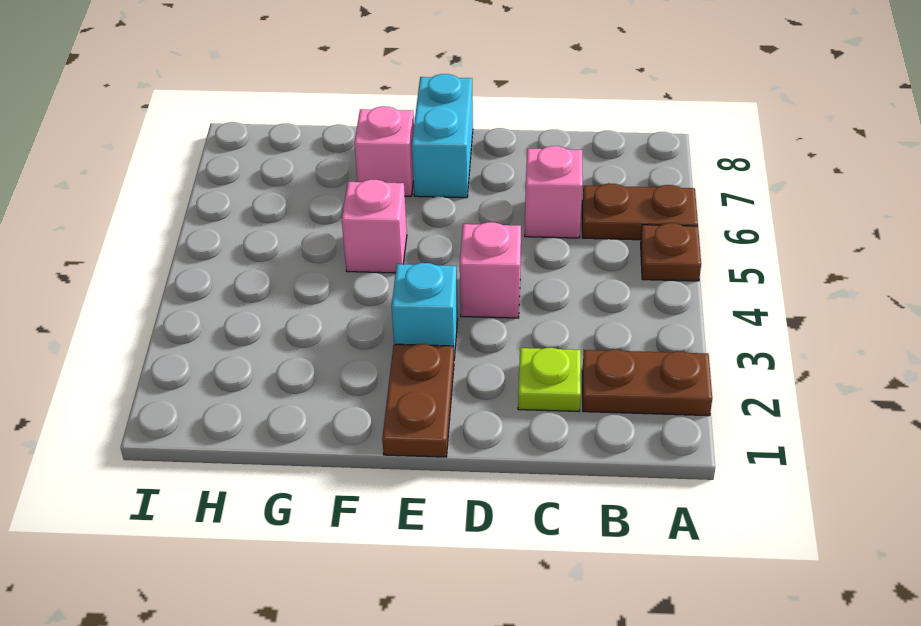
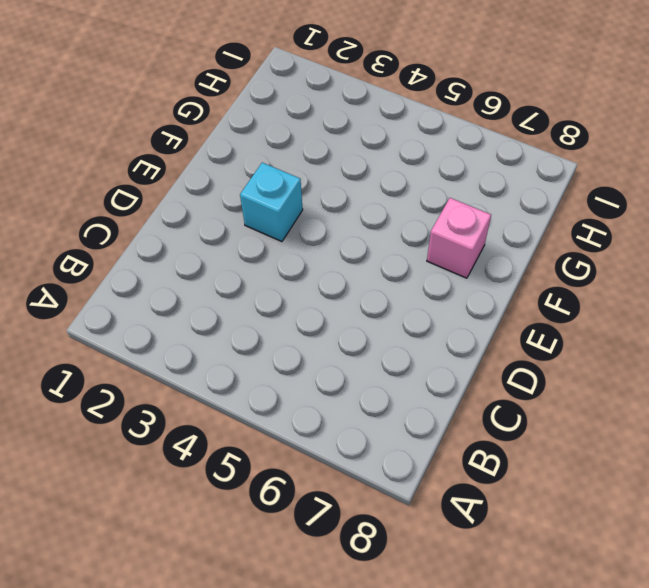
none -> brown 1x2 plate [583,350,712,416]
none -> brown 1x1 plate [641,223,701,281]

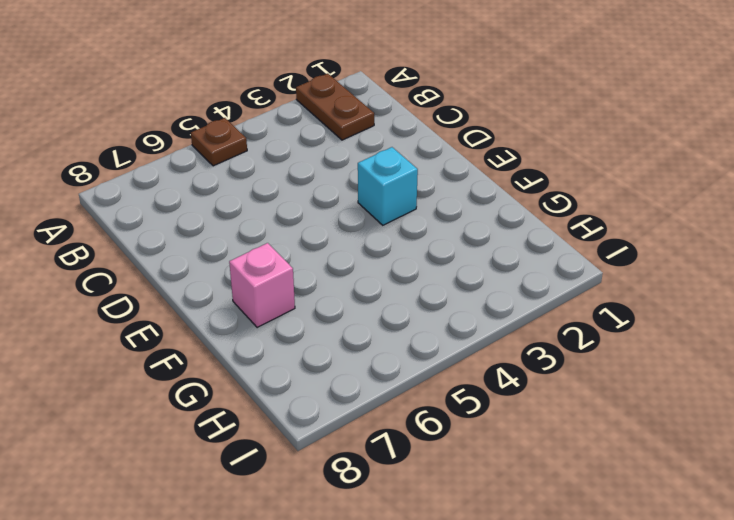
none -> brown 1x2 plate [582,183,698,240]
none -> lime 1x1 plate [518,348,581,411]

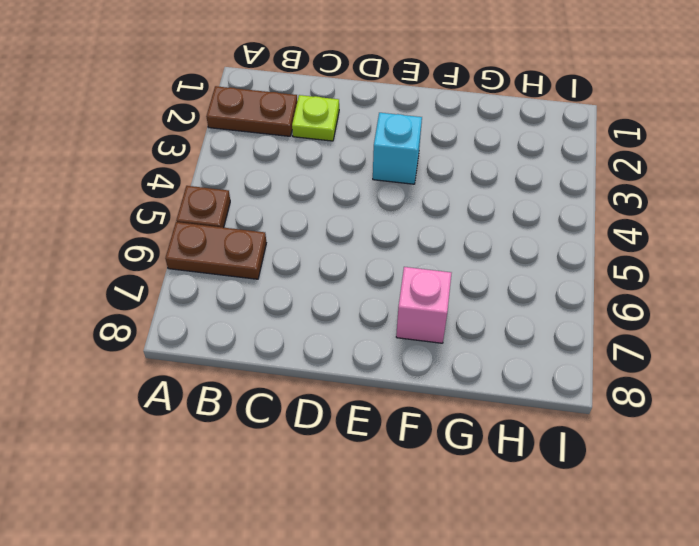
none -> pink 1x1 brick [525,146,583,238]
none -> pink 1x1 brick [460,222,521,318]

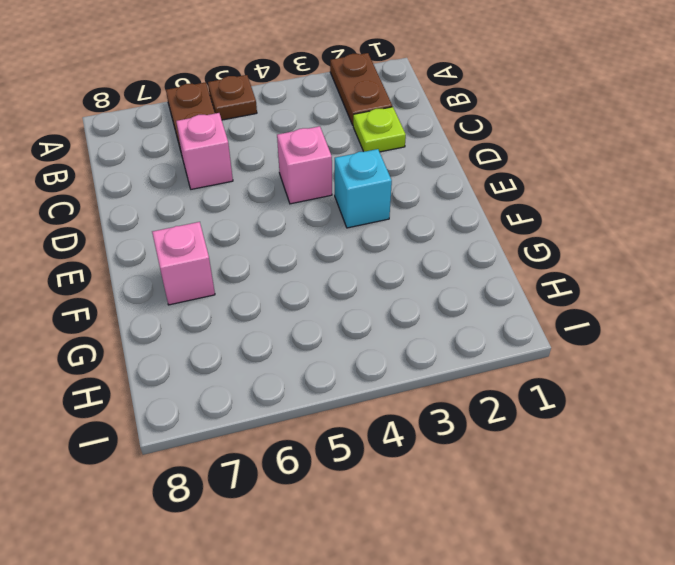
none -> brown 1x2 plate [382,344,454,457]
none -> cyan 1x2 brick [412,74,473,198]

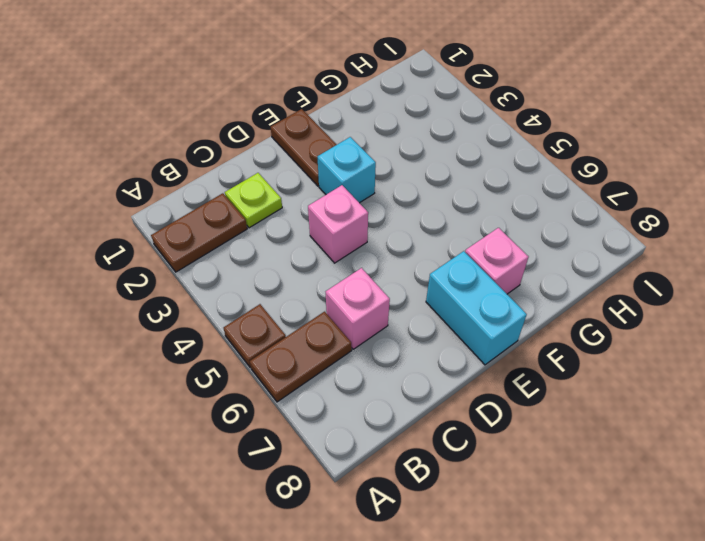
none -> pink 1x1 brick [342,179,407,273]

